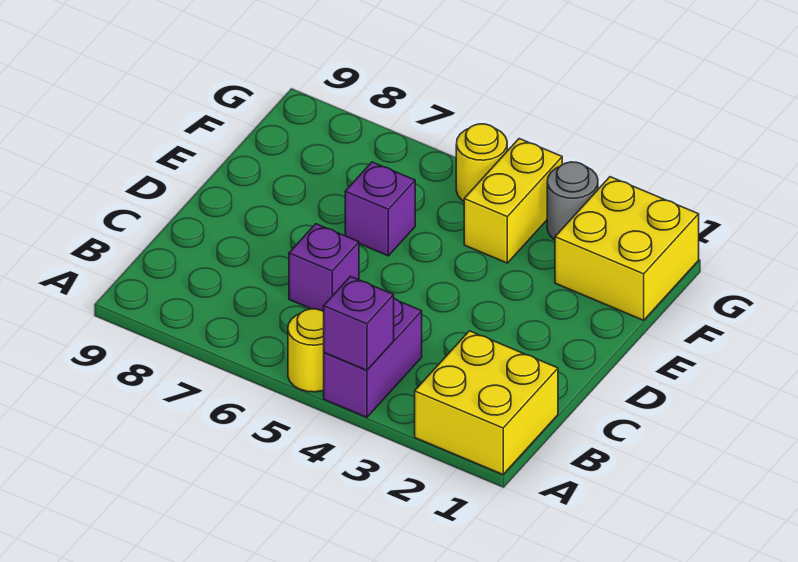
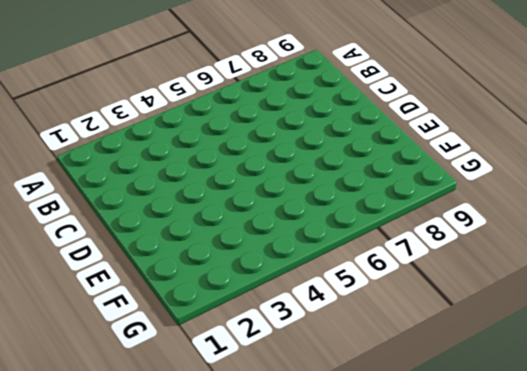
none -> yellow 2x2 brick [415,331,558,474]
none -> purple 1x2 brick [324,299,422,417]

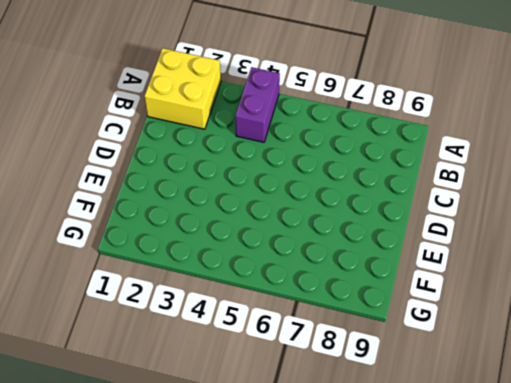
none -> yellow 1x1 round brick [288,309,324,392]
none -> purple 1x1 brick [289,224,359,312]

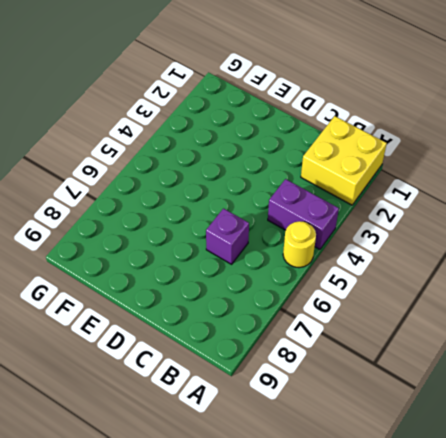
none -> purple 1x1 brick [345,162,415,256]
none -> yellow 2x2 brick [555,177,699,320]

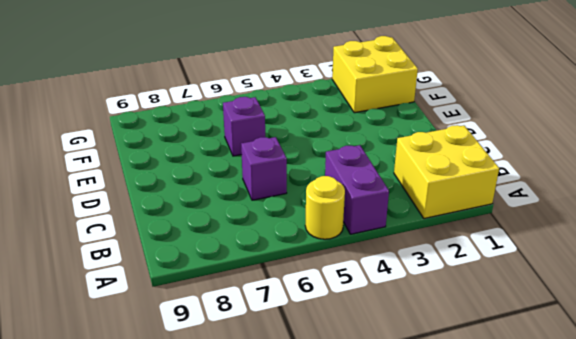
none -> yellow 1x2 brick [464,139,562,263]
none -> grey 1x1 round brick [547,162,598,240]

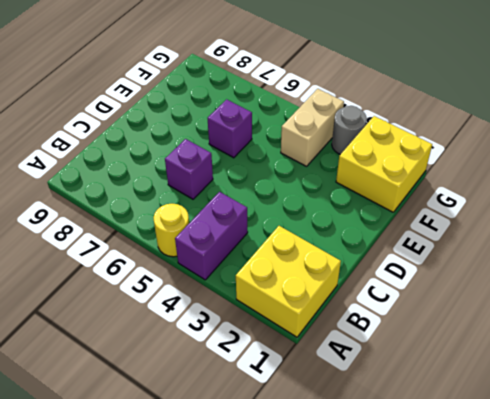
tan 1x2 brick [281,89,344,166] -> yellow 1x2 brick [464,139,562,263]
none -> yellow 1x1 round brick [456,124,507,201]
none -> purple 1x1 brick [324,277,394,370]

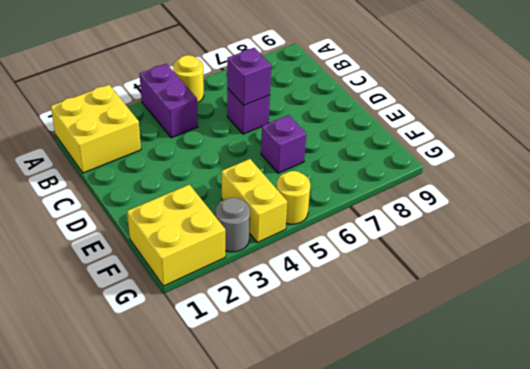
purple 1x1 brick [227,48,271,105] -> purple 1x1 brick moved to [324,277,394,370]

